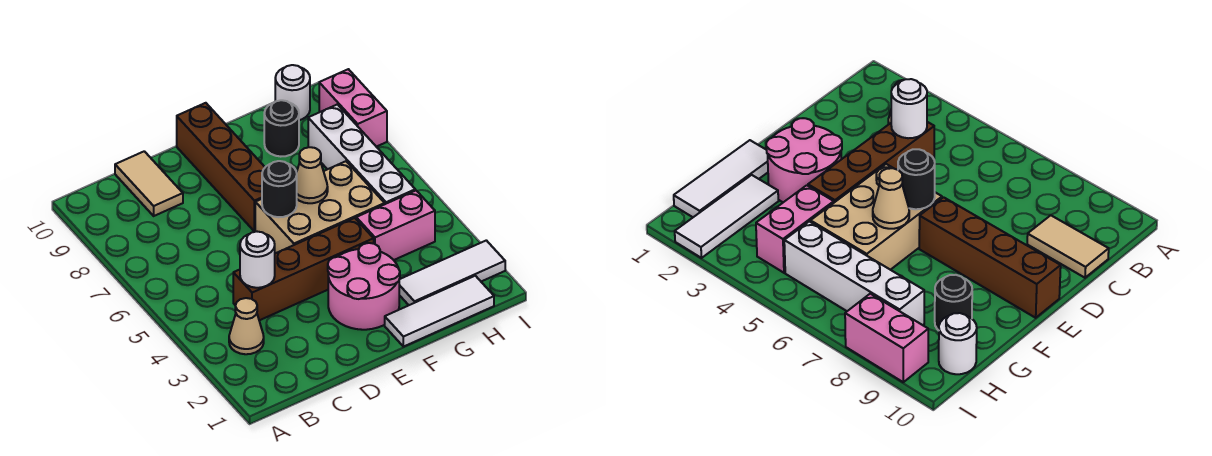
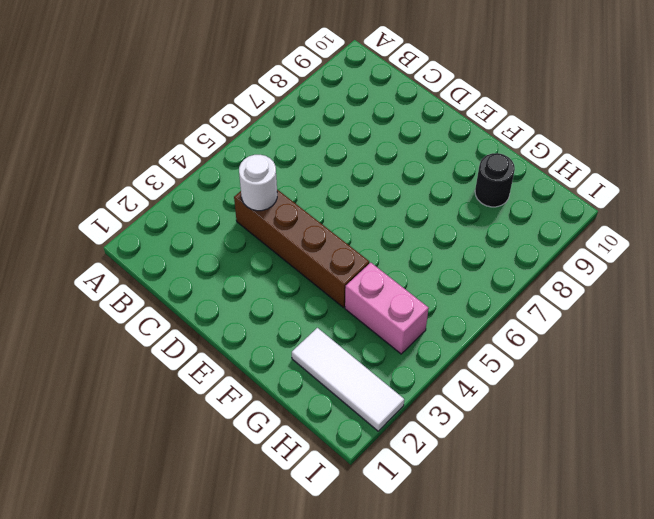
none -> tan 1x1 cone [229,298,264,354]
none -> tan 1x2 tile [115,151,183,216]
none -> pink 2x2 round brick [328,243,400,330]

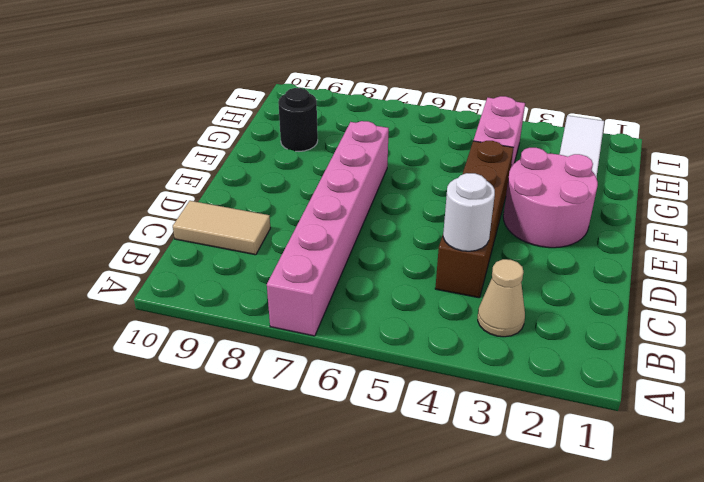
pink 1x6 brick [267,121,389,336] -> brown 1x4 brick [177,103,265,232]
none -> tan 2x3 brick [255,161,385,253]
none -> white 1x3 tile [385,276,494,347]
none -> white 1x4 brick [308,104,415,204]

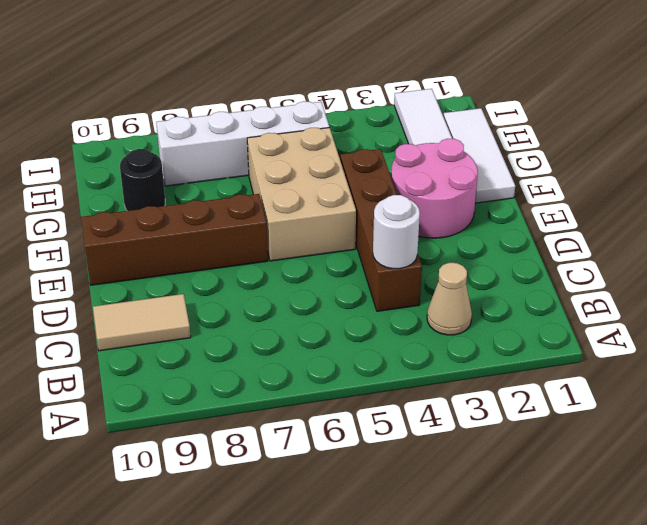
none -> pink 1x2 brick [356,190,435,260]
none -> white 1x1 round brick [275,65,310,120]
none -> pink 1x2 brick [319,69,387,147]

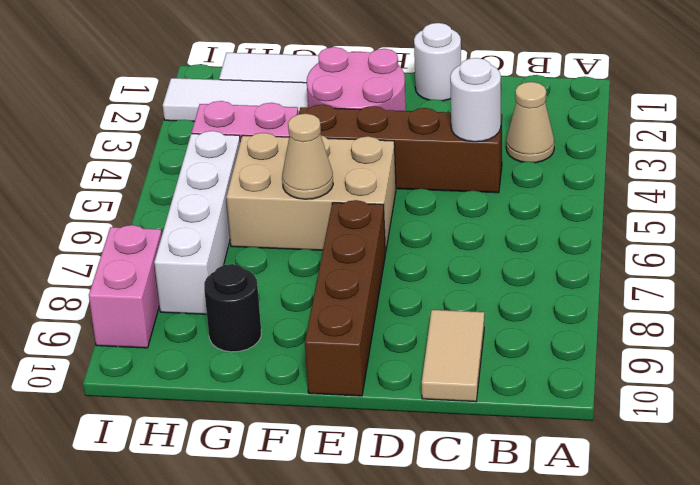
white 1x1 round brick [414,23,461,101] -> white 1x1 round brick moved to [275,65,310,120]
none -> black 1x1 round brick [262,161,297,217]

